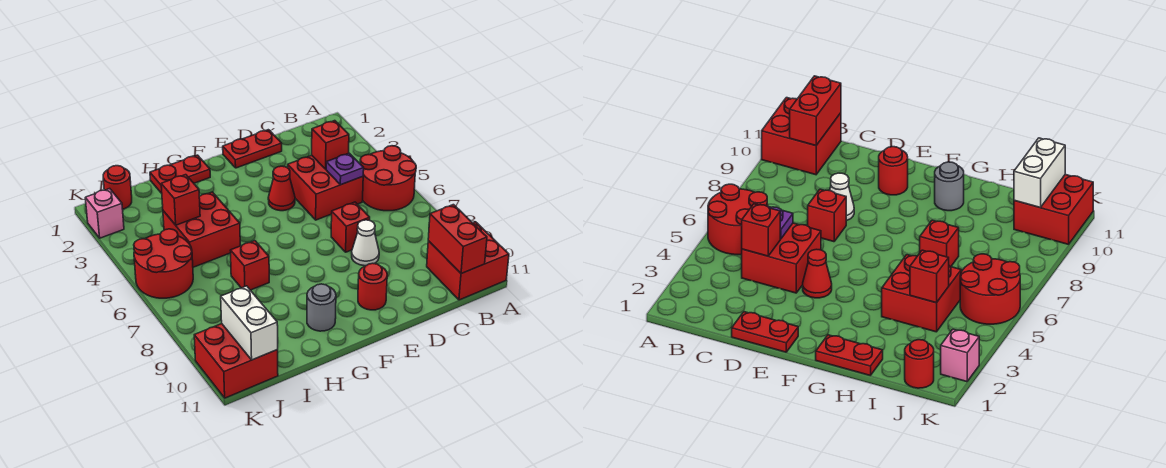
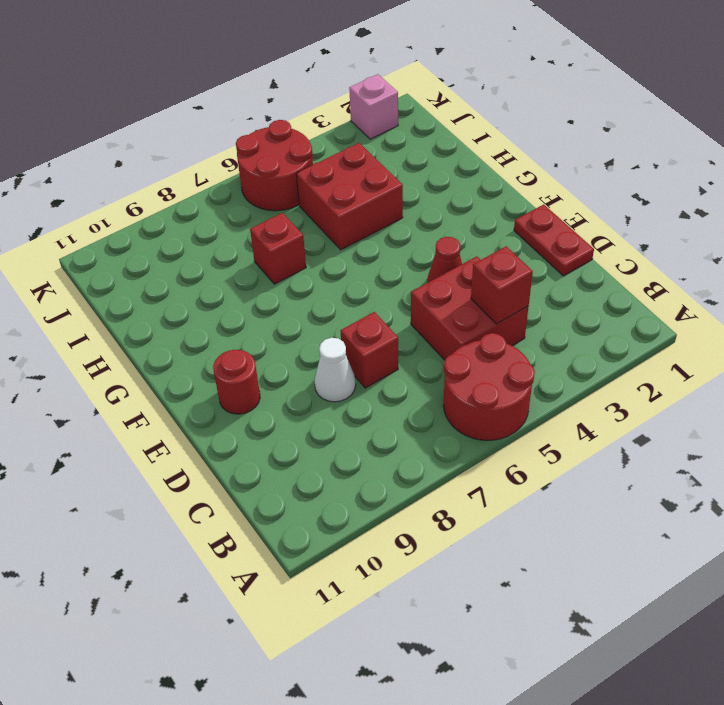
none -> red 2x2 brick [427,222,509,300]
none -> red 1x2 plate [150,155,210,193]
none -> grey 1x1 round brick [307,284,336,331]

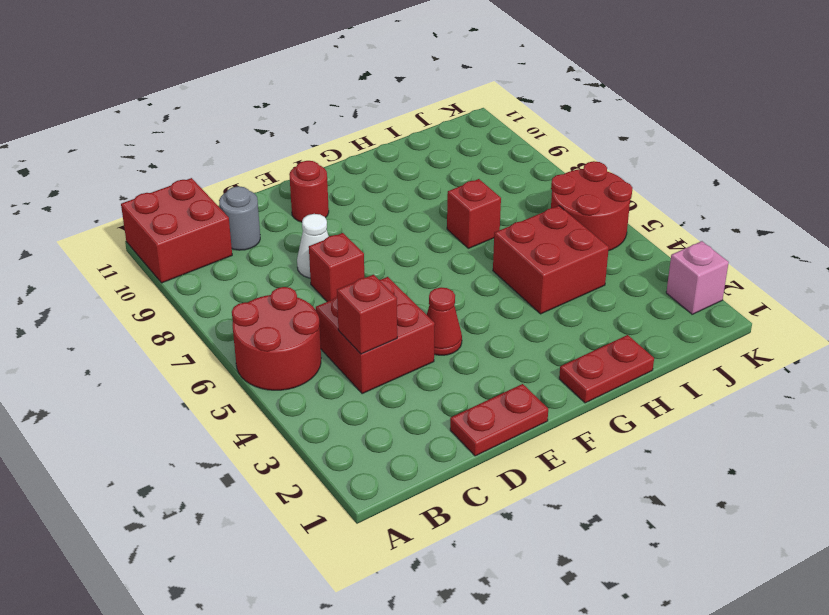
grey 1x1 round brick [219,186,260,250] -> grey 1x1 round brick moved to [307,284,336,331]
none -> red 1x1 round brick [103,166,132,209]
none -> red 2x2 brick [194,324,278,398]
none -> red 1x2 brick [428,205,487,274]

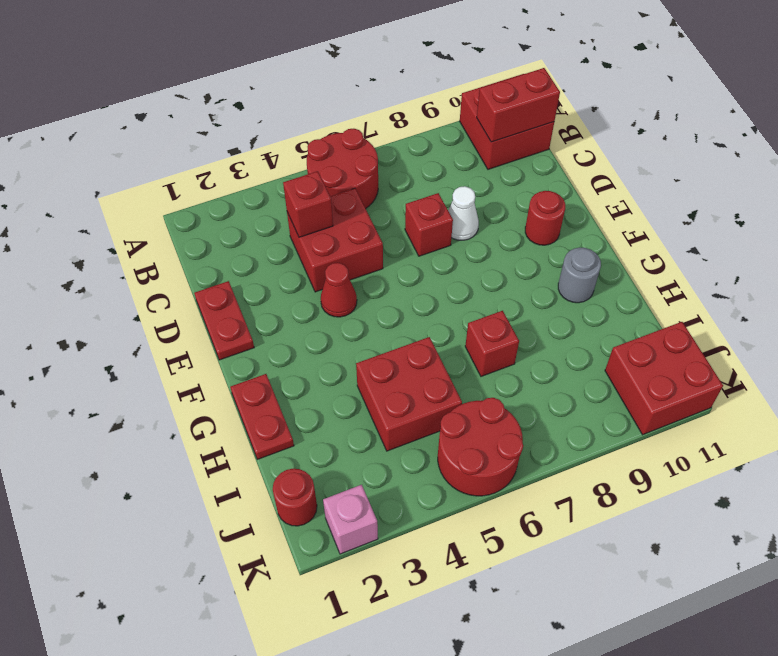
none -> purple 1x1 plate [326,153,364,185]
none -> red 1x1 brick [161,175,200,225]
none -> white 1x2 brick [221,286,278,360]

